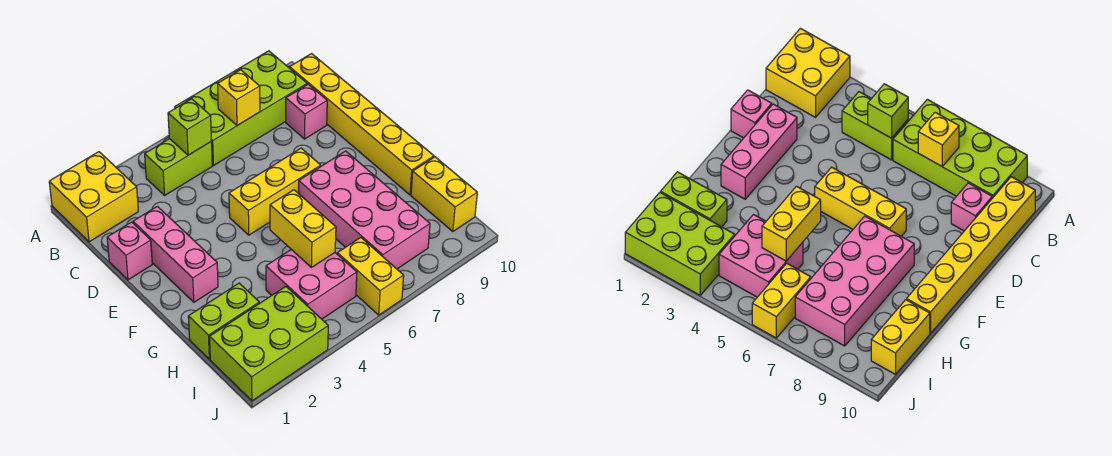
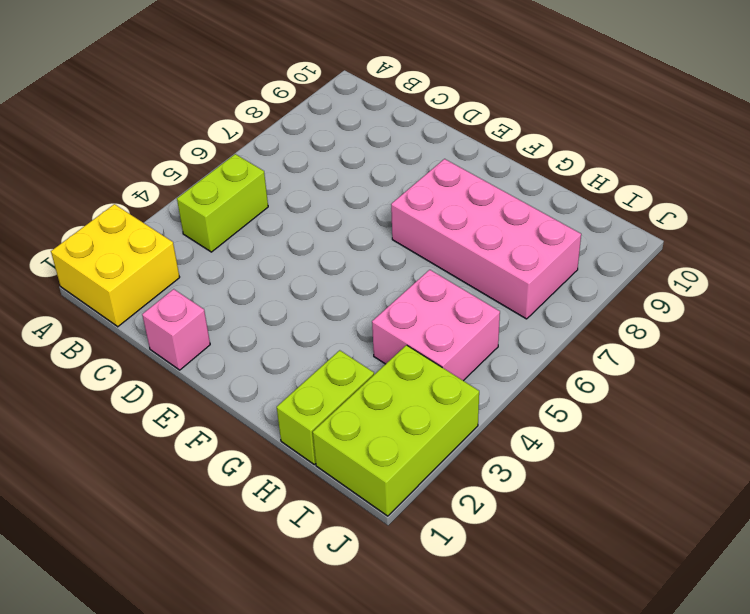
none -> lime 2x4 brick [175,51,307,165]
none -> yellow 1x6 brick [289,54,434,195]
none -> pink 1x1 brick [286,84,327,139]

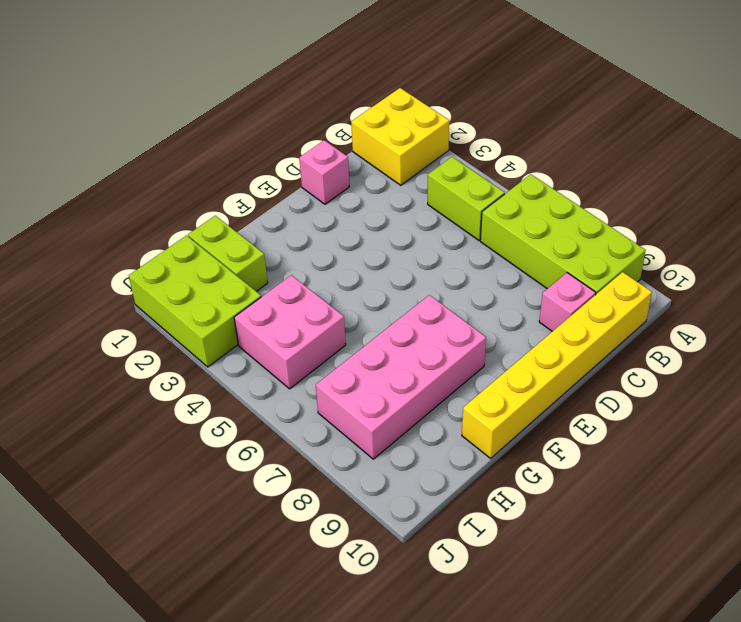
none -> pink 1x3 brick [133,206,218,302]
none -> yellow 1x3 brick [229,148,321,235]
none -> yellow 1x2 brick [411,157,477,232]

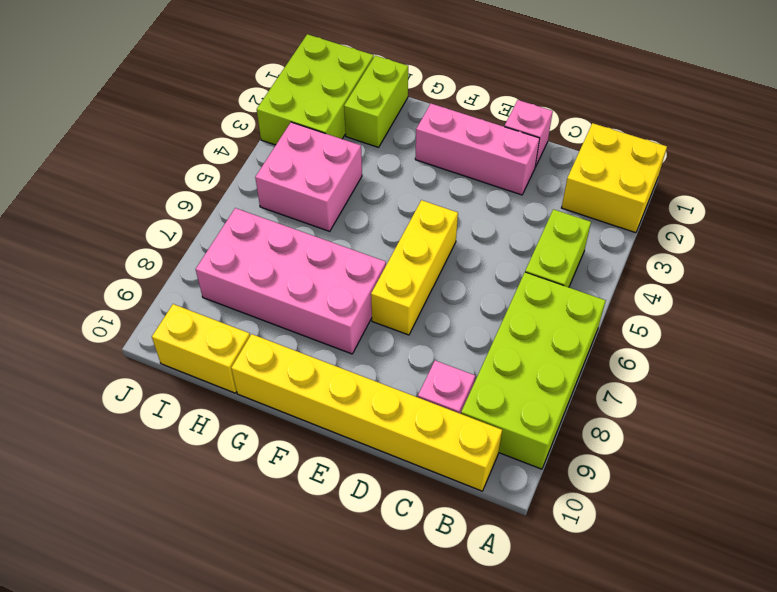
none -> yellow 1x2 brick [337,238,404,315]
none -> lime 1x1 brick [168,99,211,155]
none -> yellow 1x1 brick [218,70,260,126]

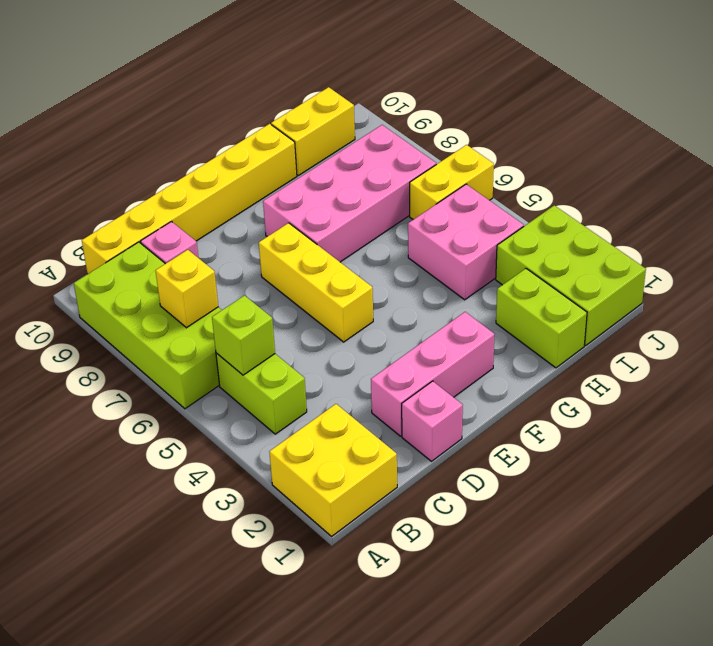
none -> yellow 1x2 brick [270,190,336,267]

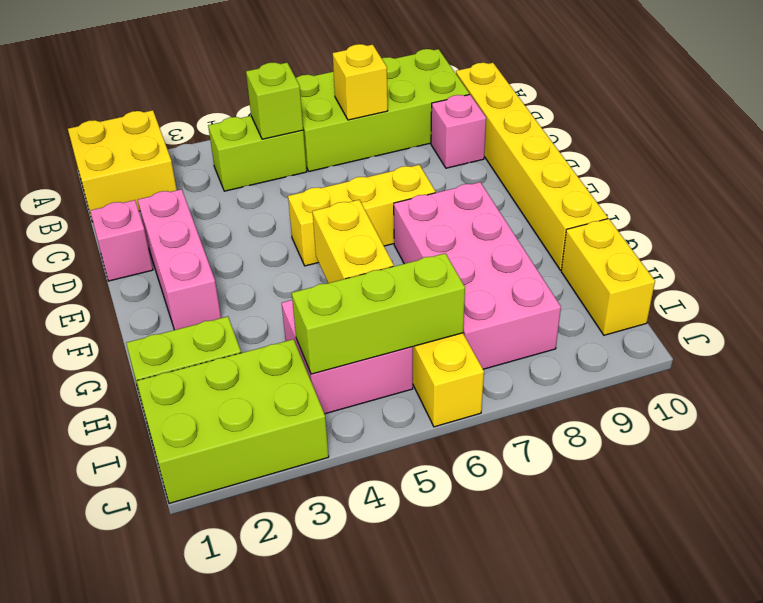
lime 1x3 brick [292,253,465,374] -> none

